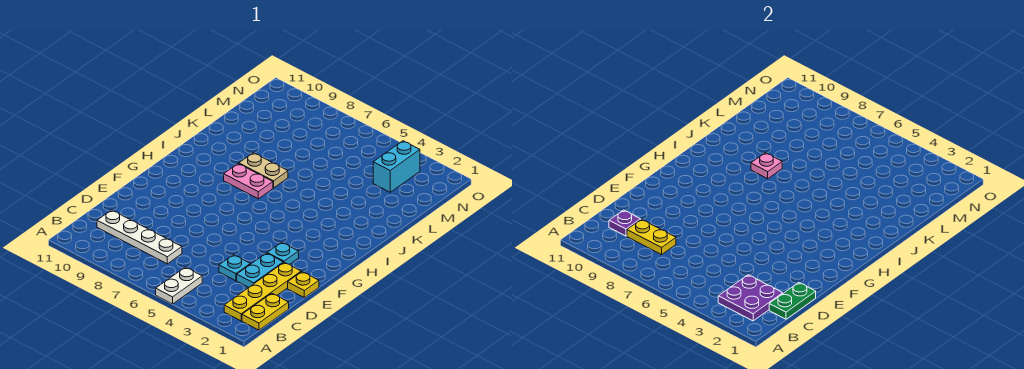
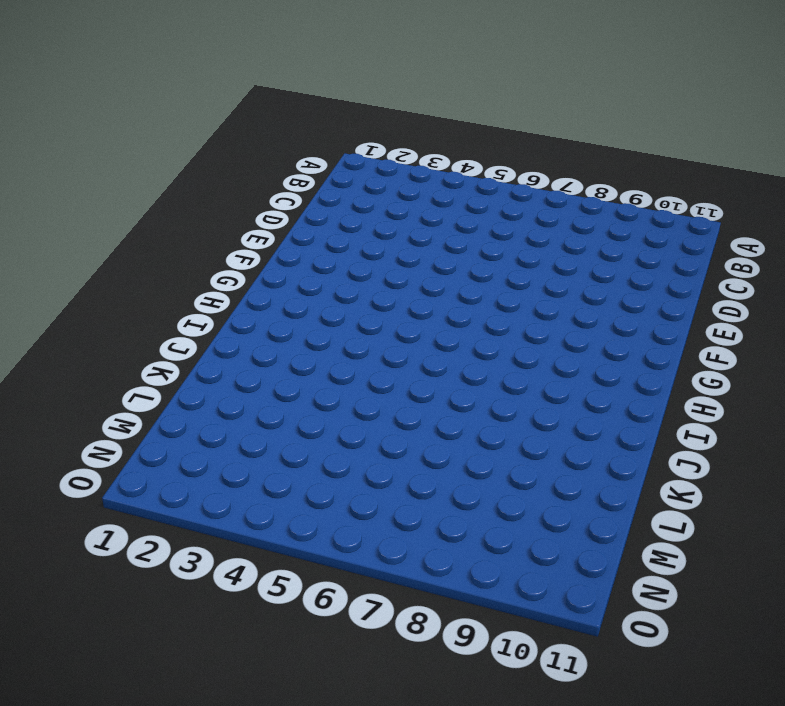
none -> white 1x2 plate [156,267,202,304]
none -> yellow 1x2 plate [242,293,289,330]
none -> yellow 1x4 plate [224,262,301,321]

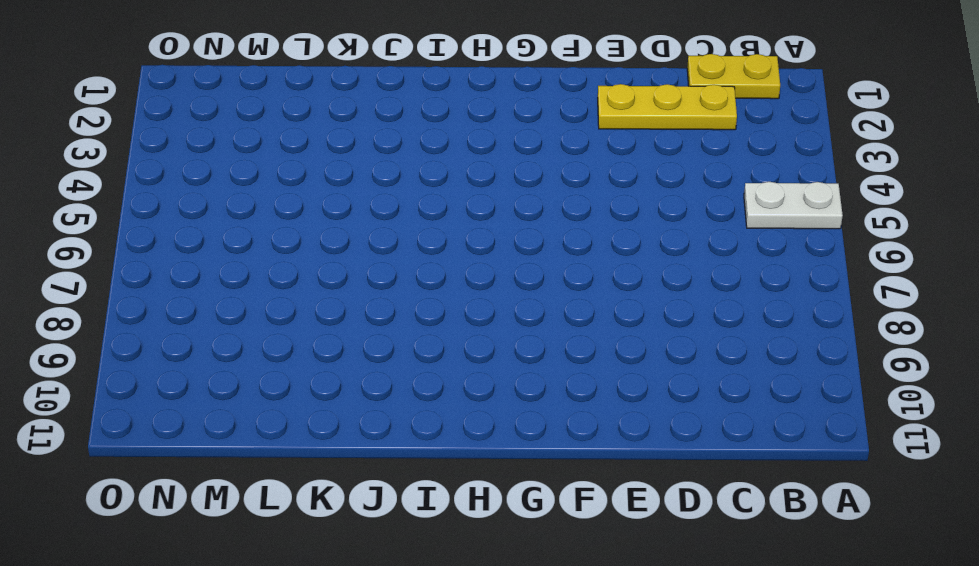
yellow 1x3 plate [598,84,737,130] -> yellow 1x4 plate [224,262,301,321]
none -> white 1x4 plate [97,210,182,264]
none -> cyan 1x2 plate [237,253,283,288]
none -> cyan 1x1 plate [219,255,250,281]

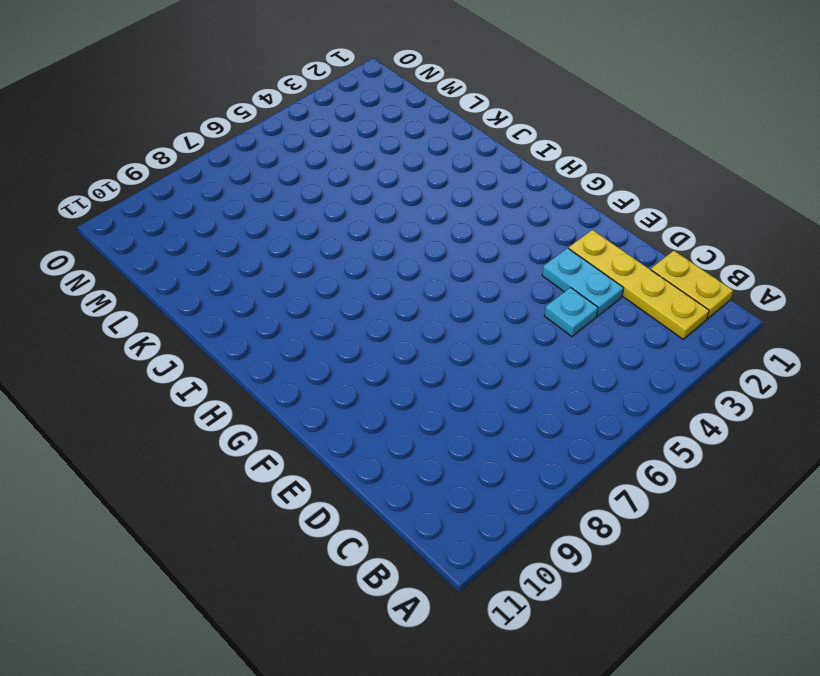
none -> white 1x2 plate [156,267,202,304]
none -> white 1x4 plate [97,210,182,264]
none -> yellow 1x1 plate [288,272,319,298]

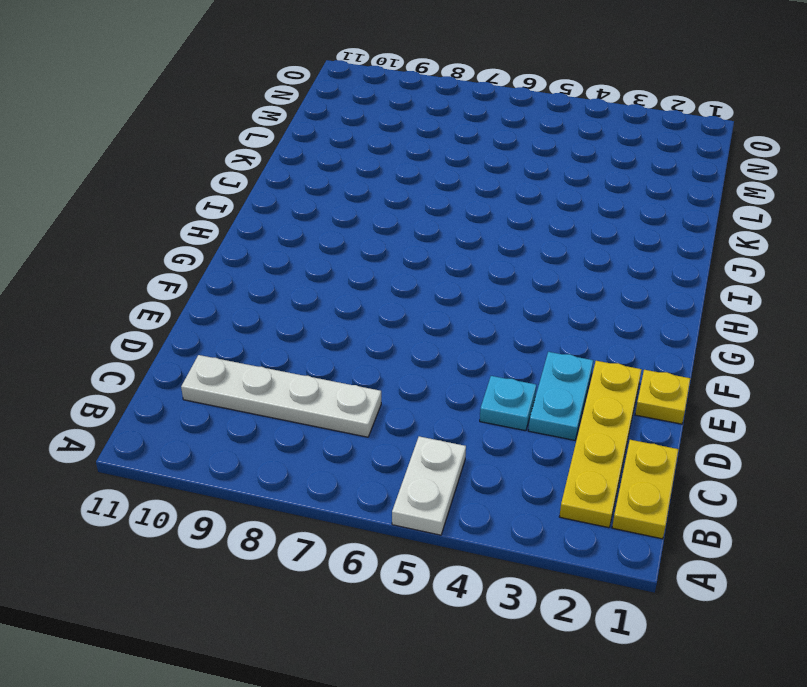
none -> cyan 1x1 plate [267,242,299,264]
none -> pink 1x2 plate [224,164,273,199]
none -> tan 1x2 plate [239,153,288,188]

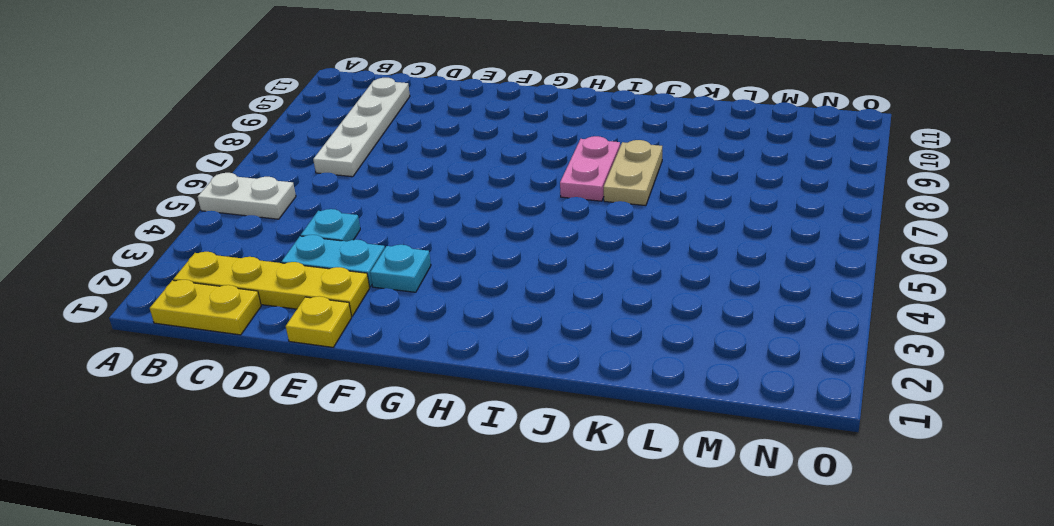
none -> cyan 1x2 brick [373,141,420,192]
none -> purple 2x2 plate [718,275,783,321]
none -> green 1x2 plate [769,283,816,319]

